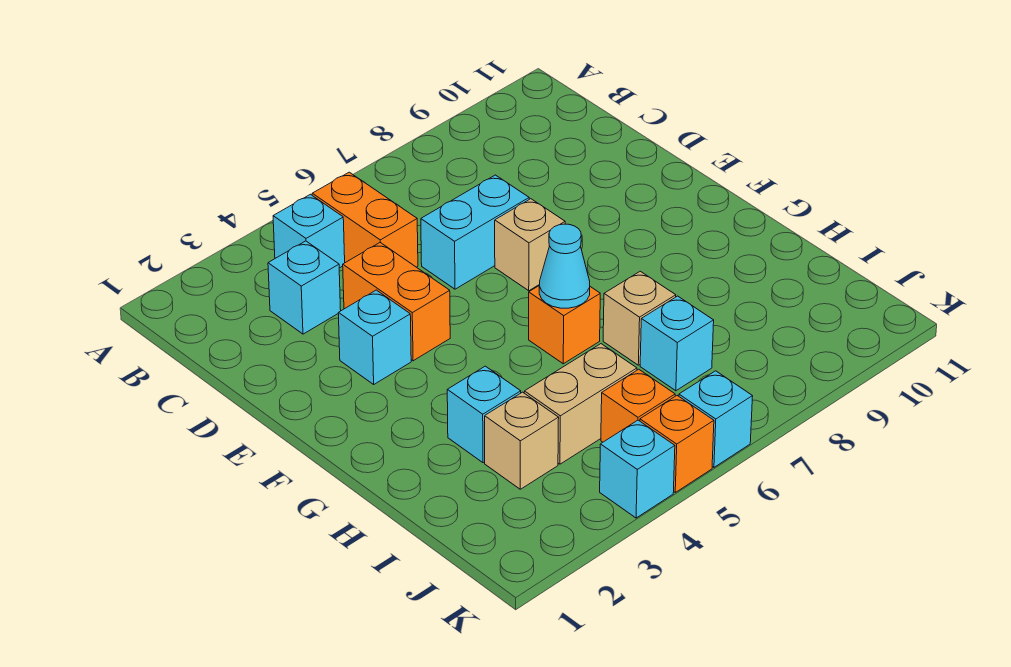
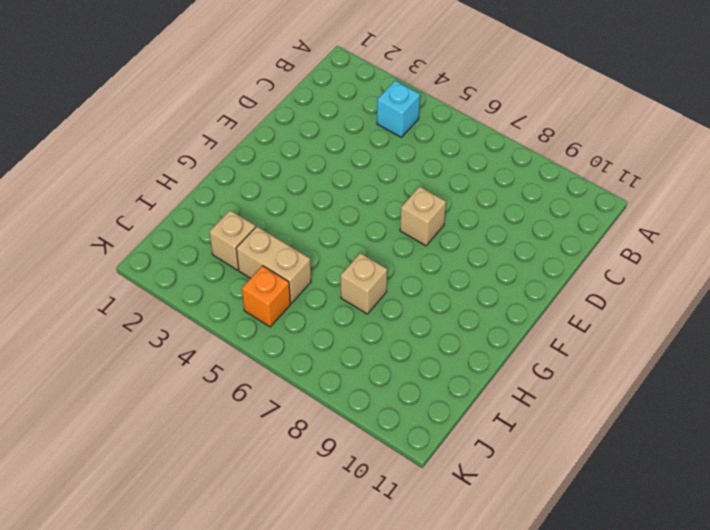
none -> orange 1x2 brick [312,172,418,267]
none -> cyan 1x1 brick [268,241,341,334]
none -> orange 1x2 brick [343,243,450,361]

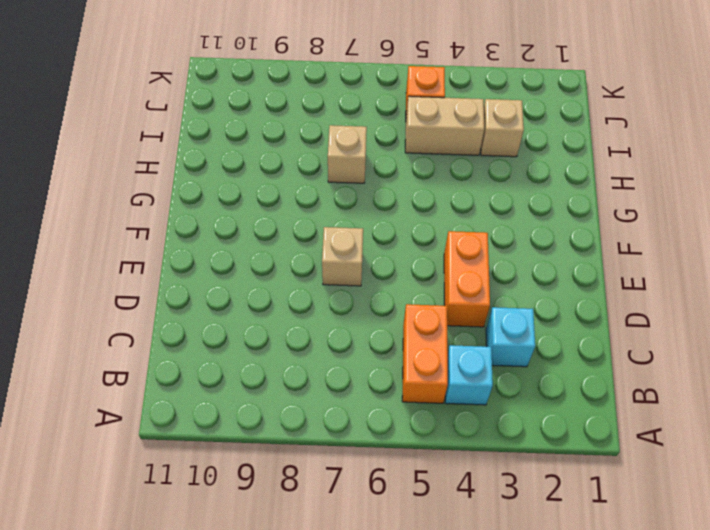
none -> cyan 1x2 brick [421,175,529,289]
none -> cyan 1x1 brick [338,290,411,384]
none -> orange 1x1 brick [529,286,600,364]

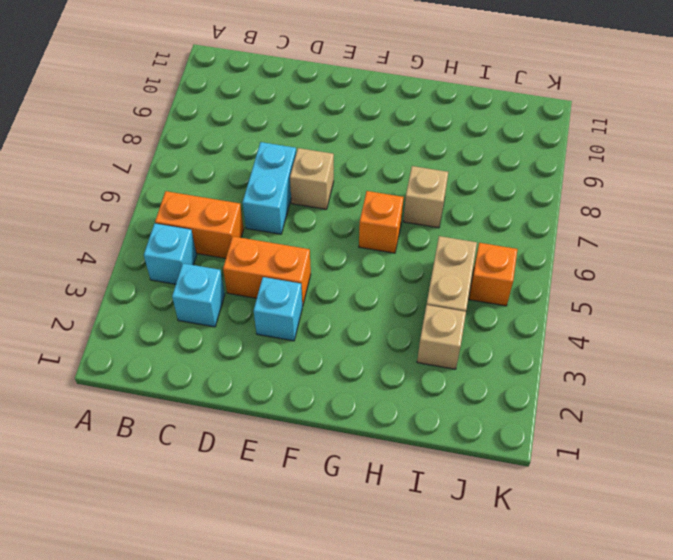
none -> cyan 1x1 brick [447,366,521,463]
none -> cyan 1x1 brick [640,296,714,391]
none -> cyan 1x1 brick [600,420,675,518]

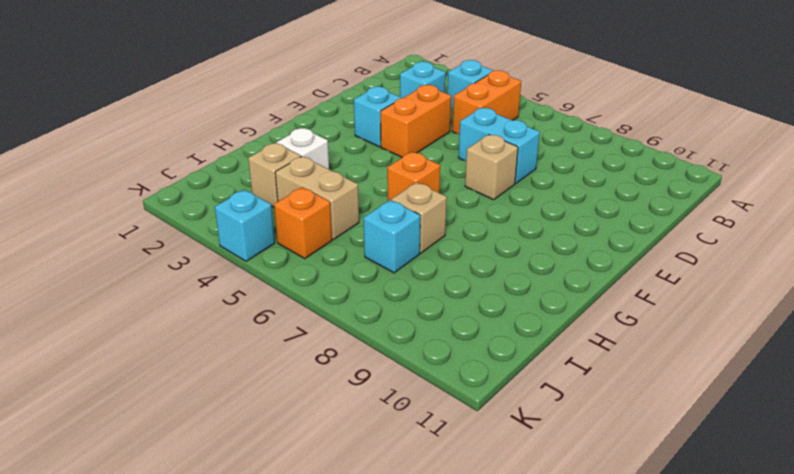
white 1x1 brick [276,128,329,169] -> cyan 1x1 brick [447,366,521,463]
none -> orange 1x1 brick [640,396,714,492]
none -> cyan 1x1 brick [679,371,753,467]
none -> cyan 1x1 cone [539,224,590,308]

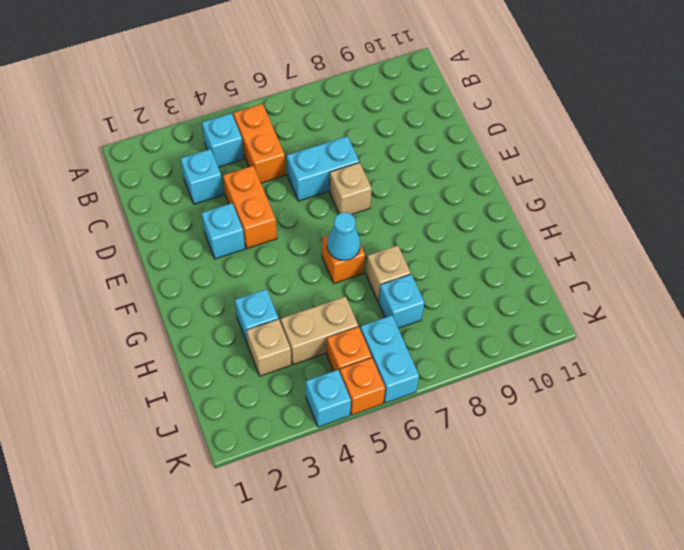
cyan 1x2 brick [360,315,419,403] -> cyan 1x1 brick [679,371,753,467]

